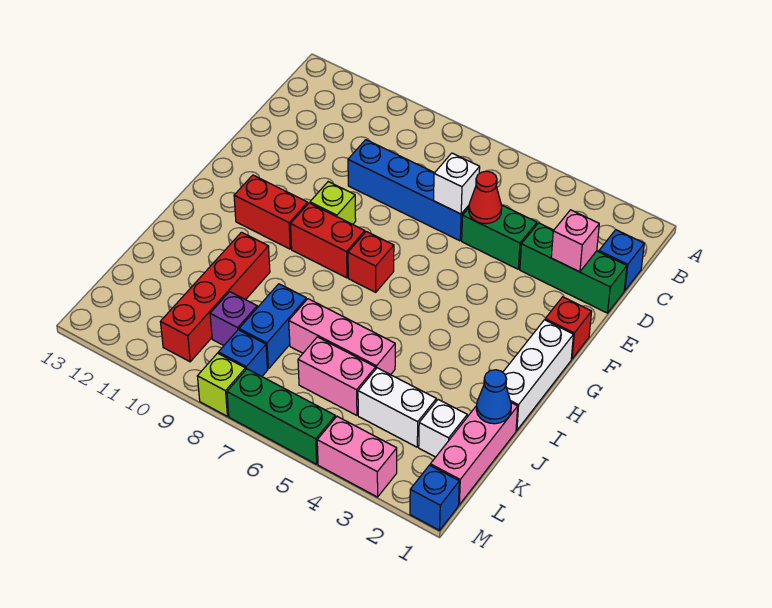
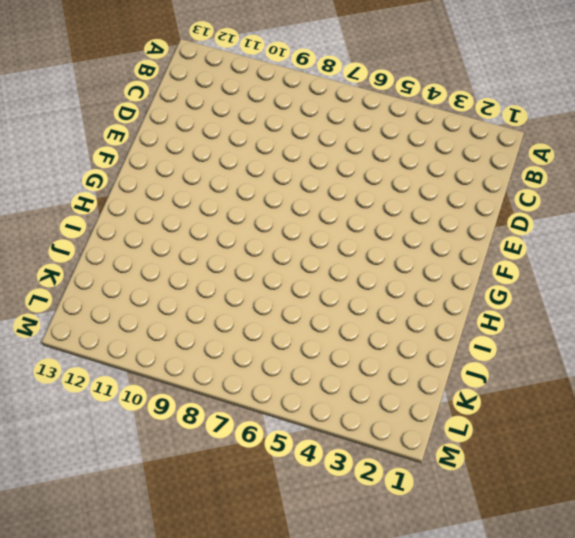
none -> blue 1x1 brick [599,230,644,291]
none -> green 1x3 brick [520,223,627,313]
none -> green 1x2 brick [462,205,537,269]

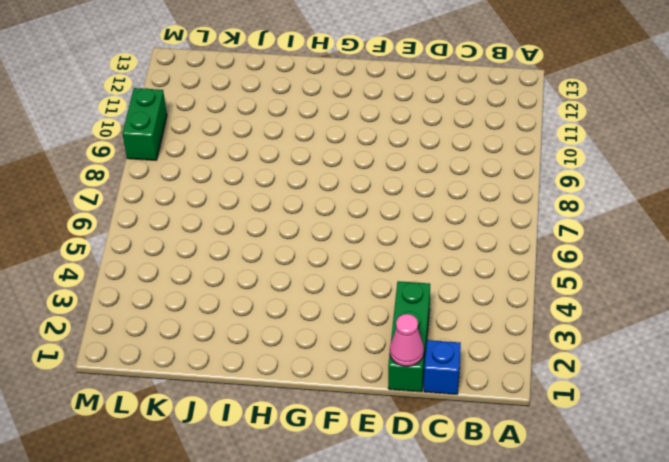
pink 1x1 cone [390,314,424,366] -> none
green 1x2 brick [122,88,167,160] -> green 1x2 brick moved to [462,205,537,269]
none -> blue 1x4 brick [348,140,469,241]
none -> red 1x1 brick [545,297,592,359]
none -> lime 1x1 brick [310,182,356,224]

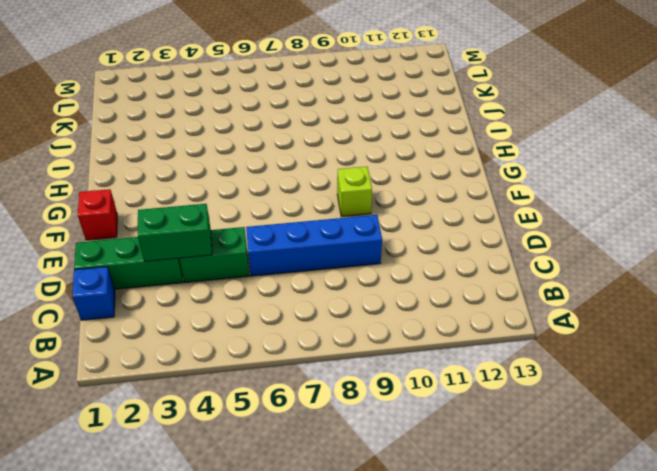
green 1x2 brick [138,204,212,261] -> none
none -> white 1x3 brick [503,320,573,430]
none -> red 1x1 brick [348,231,394,292]
none -> red 1x2 brick [291,203,365,278]

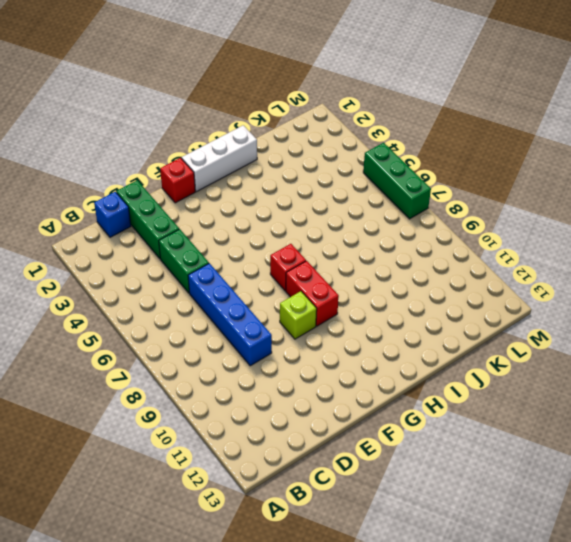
none -> red 1x2 brick [234,175,308,249]
none -> red 1x4 brick [161,232,270,362]
none -> pink 1x3 brick [430,403,518,505]

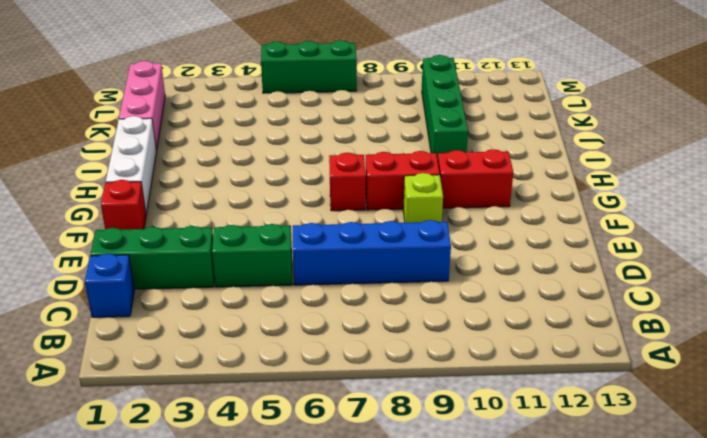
green 1x4 brick [422,55,468,160] -> red 1x4 brick [161,232,270,362]
none -> pink 1x3 brick [289,299,395,375]
none -> blue 1x2 brick [239,284,306,369]
none -> white 1x1 brick [419,400,467,457]

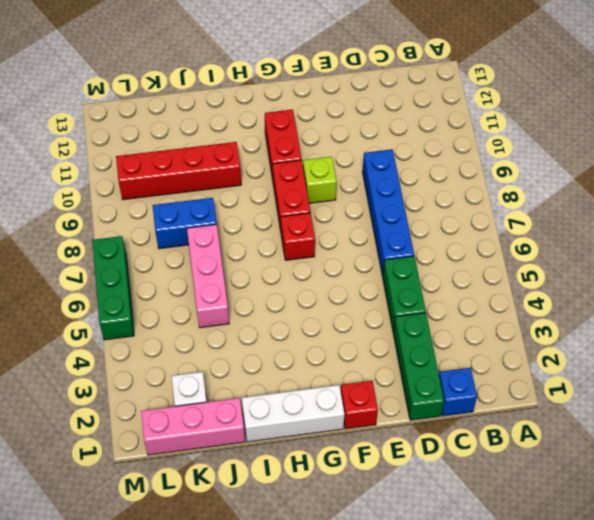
none -> white 1x2 brick [358,368,436,447]
none -> pink 1x2 brick [298,337,376,415]
none -> purple 1x1 brick [210,292,257,345]

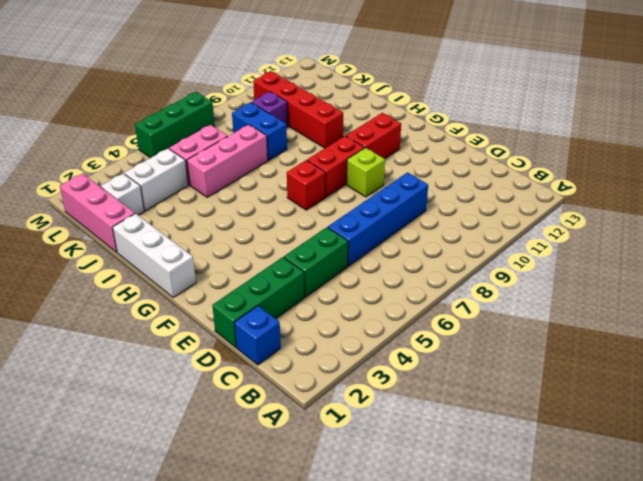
none -> red 1x1 brick [545,297,592,359]
none -> blue 1x1 brick [218,330,267,376]
none -> blue 1x1 brick [410,465,459,530]

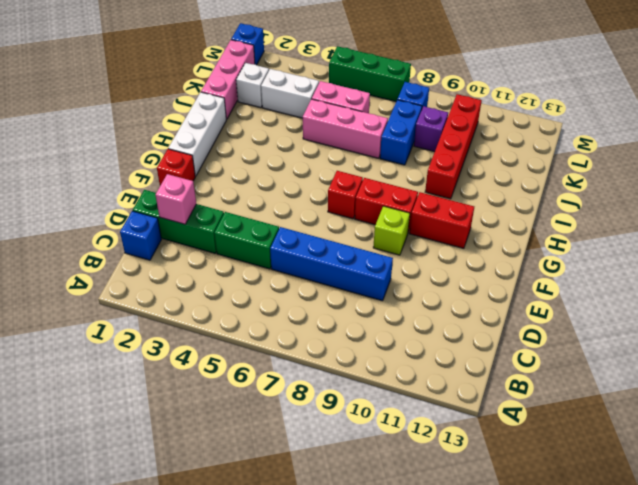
none -> pink 1x2 brick [317,417,397,497]
none -> lime 1x1 brick [197,353,246,416]
none -> red 1x1 cone [469,171,502,224]

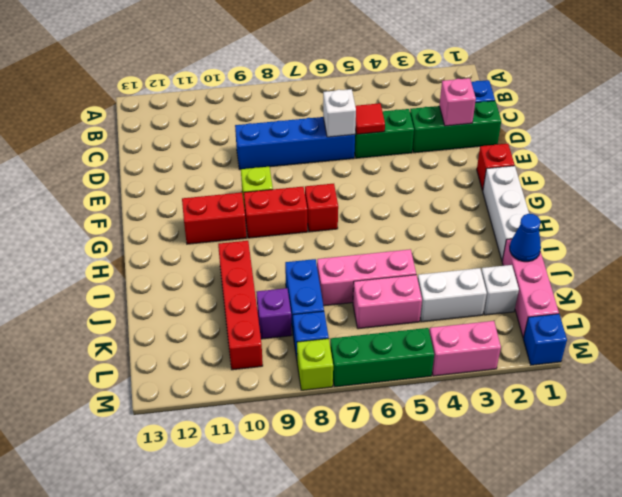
red 1x1 tile [355,103,385,134] -> red 1x1 cone [469,171,502,224]

